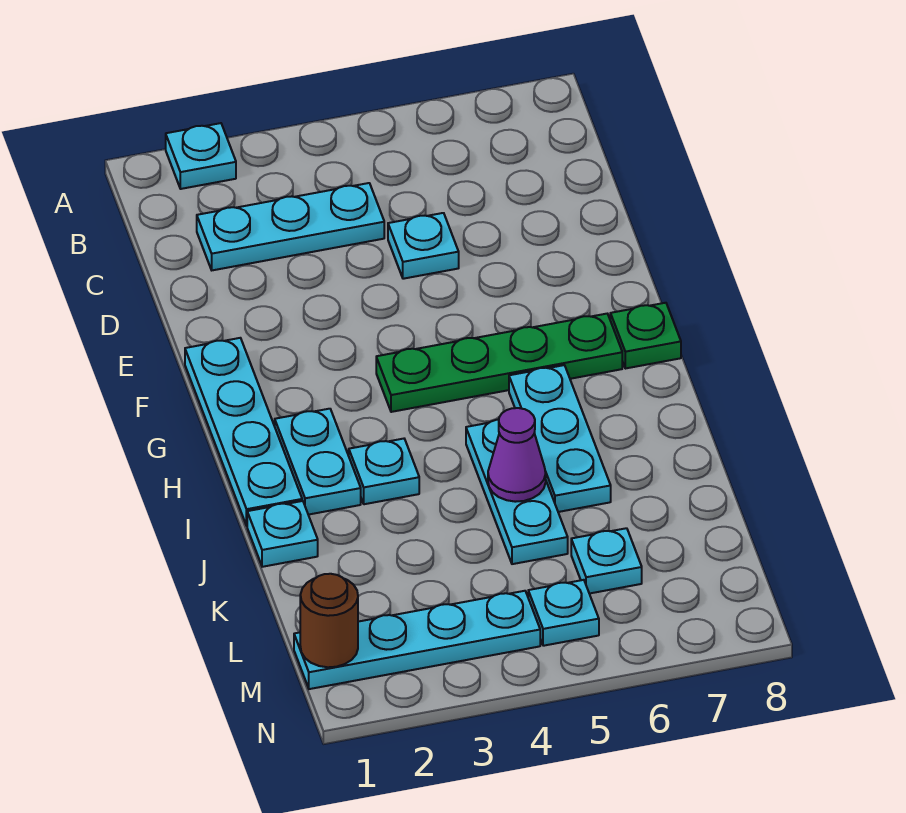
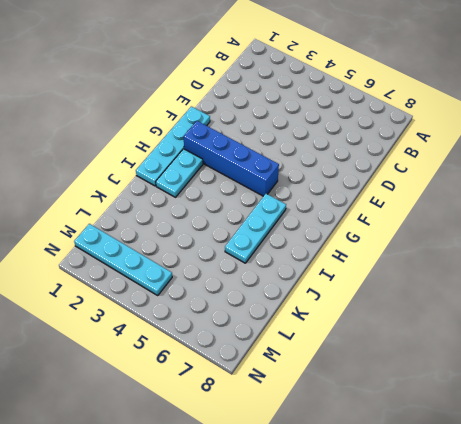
blue 1x4 brick [183,121,279,196] -> green 1x4 plate [376,314,622,412]
none -> cyan 1x1 plate [166,123,236,189]
none -> cyan 1x3 plate [197,183,384,270]
none -> cyan 1x1 plate [388,213,459,279]

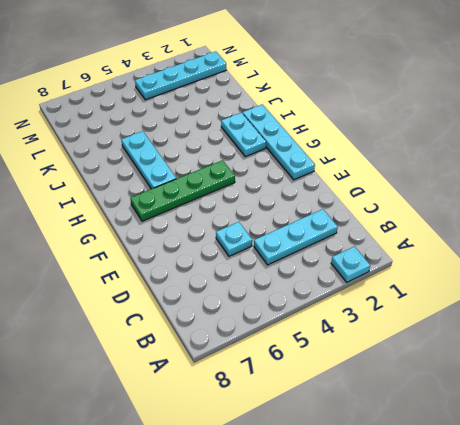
none -> green 1x1 plate [610,303,681,369]
none -> cyan 1x1 plate [349,439,419,504]
none -> cyan 1x3 plate [466,420,568,564]

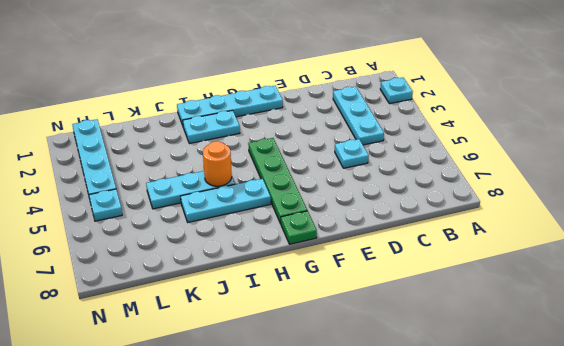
orange 1x1 round brick [203,141,232,186] -> none
none -> cyan 1x1 plate [349,439,419,504]
none -> cyan 1x1 plate [247,501,318,567]
none -> cyan 1x1 plate [571,528,642,594]

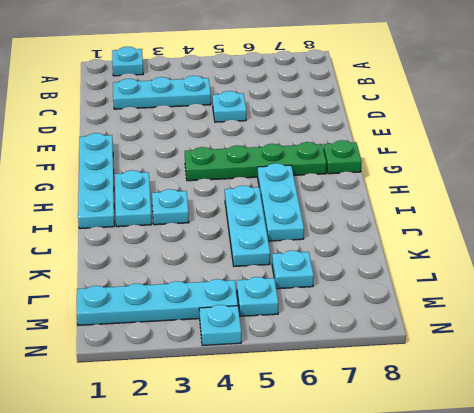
cyan 1x1 plate [199,305,241,346] -> cyan 1x1 plate moved to [247,501,318,567]
none -> purple 1x1 cone [488,408,546,502]
none -> brown 1x1 round brick [300,574,358,667]

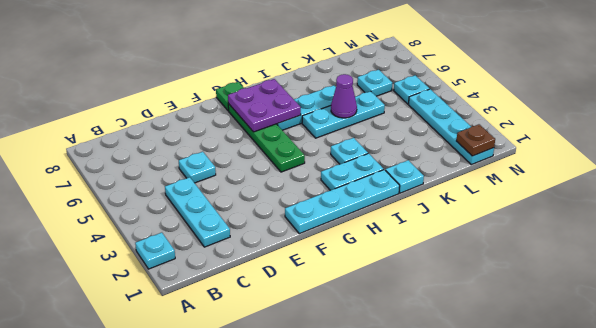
purple 2x2 plate [228,79,301,132] -> none
brown 1x1 plate [456,124,495,156] -> brown 1x1 round brick [300,574,358,667]

